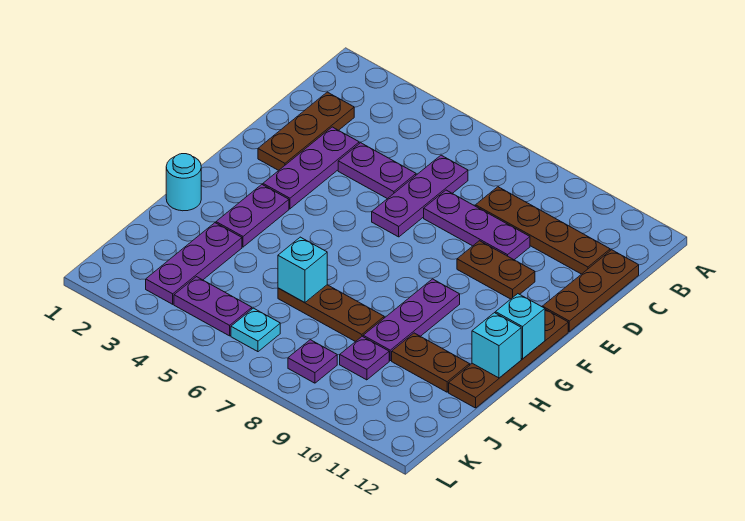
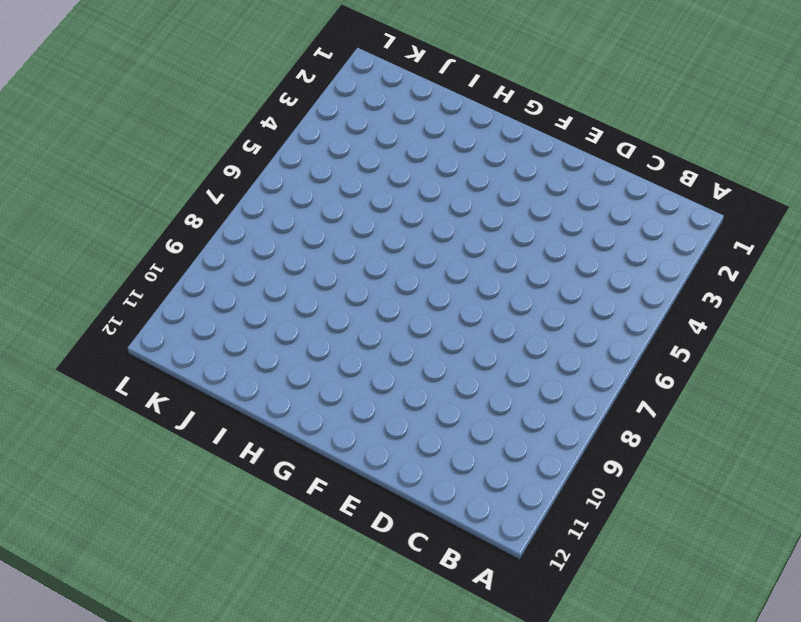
none -> brown 1x3 plate [258,92,354,170]
none -> purple 1x3 plate [372,155,468,237]
none -> brown 1x4 plate [476,187,610,274]

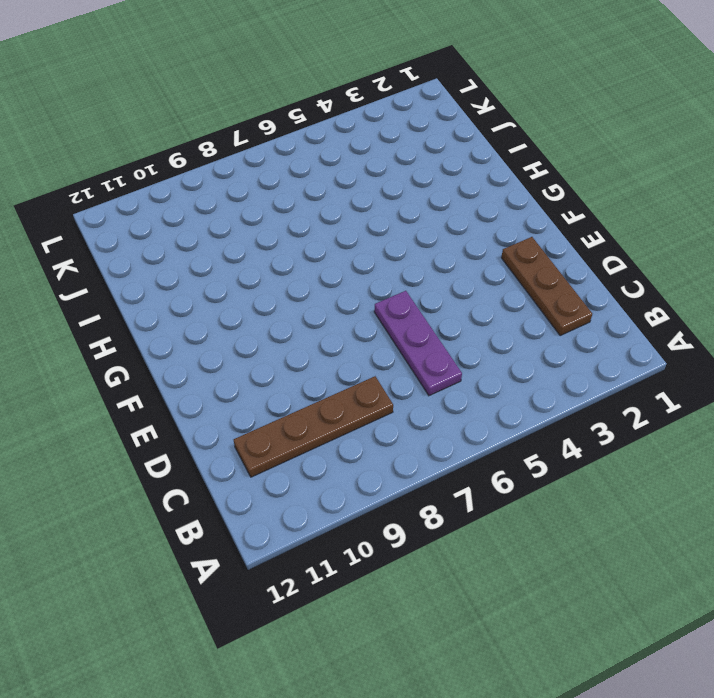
none -> brown 1x3 plate [542,250,639,331]
none -> purple 1x3 plate [263,127,359,209]
none -> purple 1x2 plate [338,143,416,199]

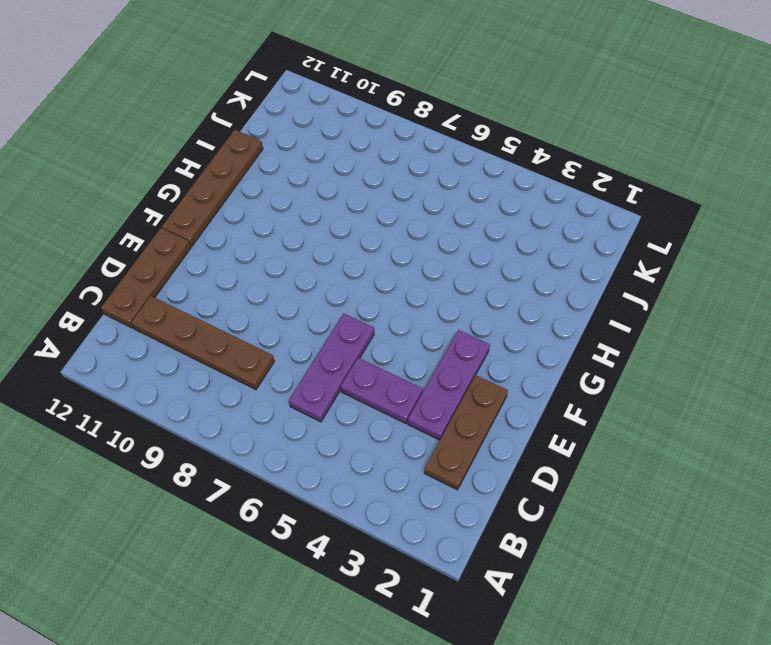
none -> purple 1x3 plate [424,190,530,260]
none -> brown 1x2 plate [457,241,535,299]
none -> purple 1x2 plate [216,185,289,247]

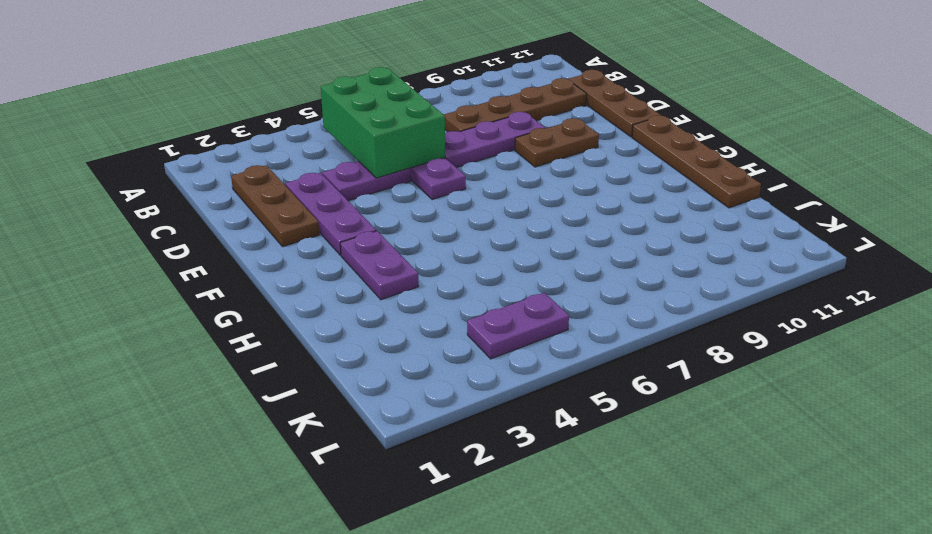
green 2x3 brick [321,67,445,178] -> none
none -> purple 1x3 plate [363,279,460,361]
none -> cyan 1x1 round brick [166,154,201,211]
none -> purple 1x3 plate [146,223,242,304]

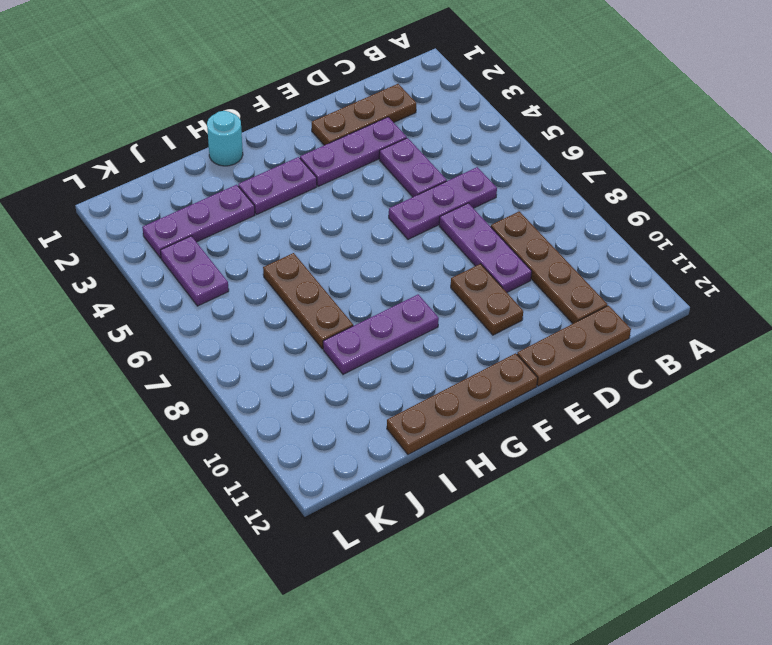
none -> brown 1x2 plate [392,333,470,392]
none -> purple 1x1 plate [340,336,389,380]
none -> cyan 1x1 plate [231,308,280,352]

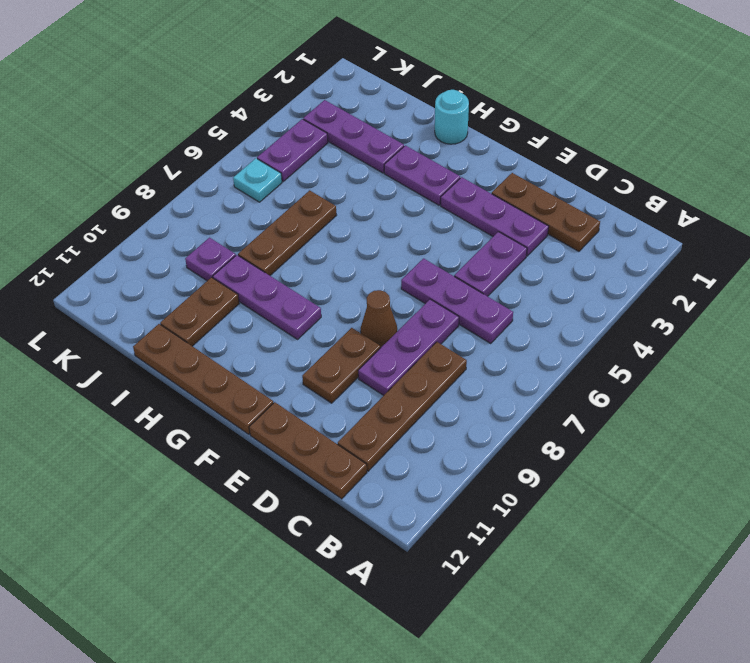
brown 1x1 cone [361,290,397,348] -> none
none -> purple 1x1 plate [288,340,337,383]
none -> cyan 1x1 brick [495,294,545,359]
none -> cyan 1x1 brick [472,313,521,378]

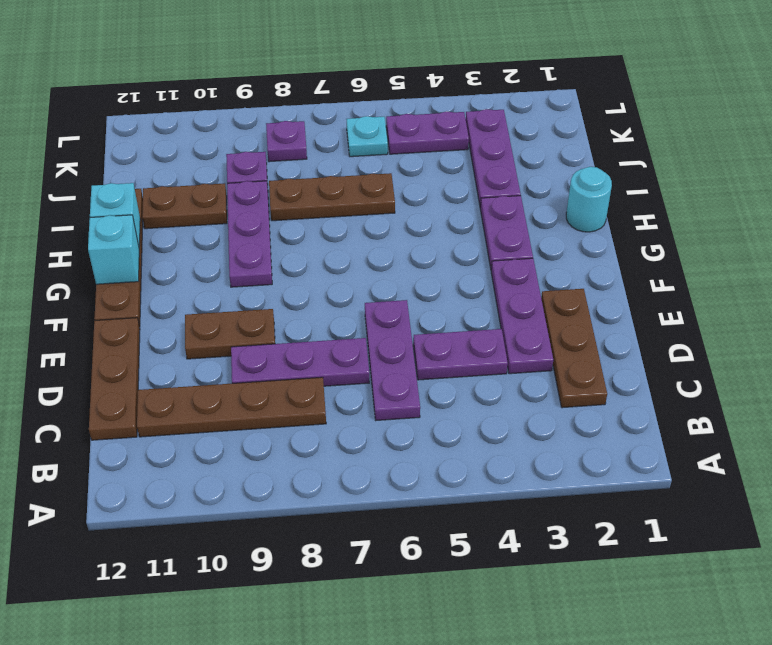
none -> cyan 1x1 brick [278,237,327,303]

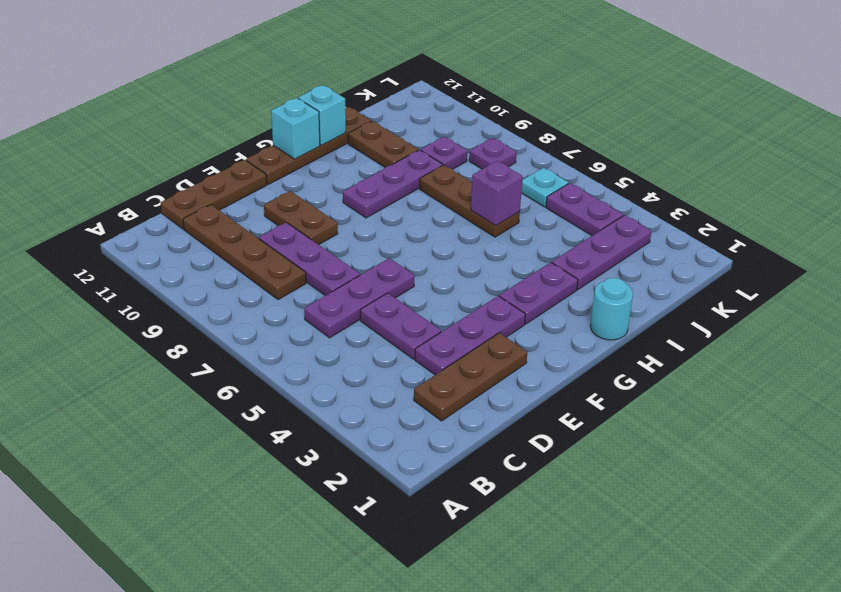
purple 1x1 brick [471,161,523,226] -> cyan 1x1 brick [278,237,327,303]

